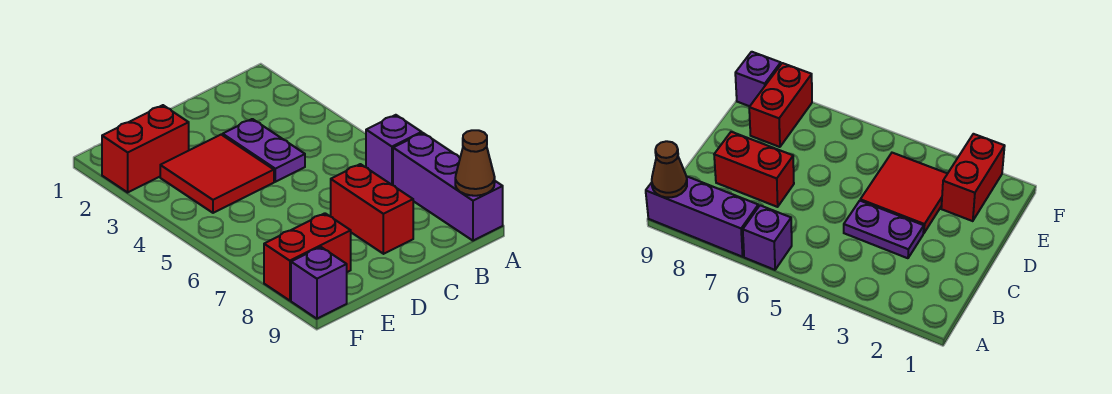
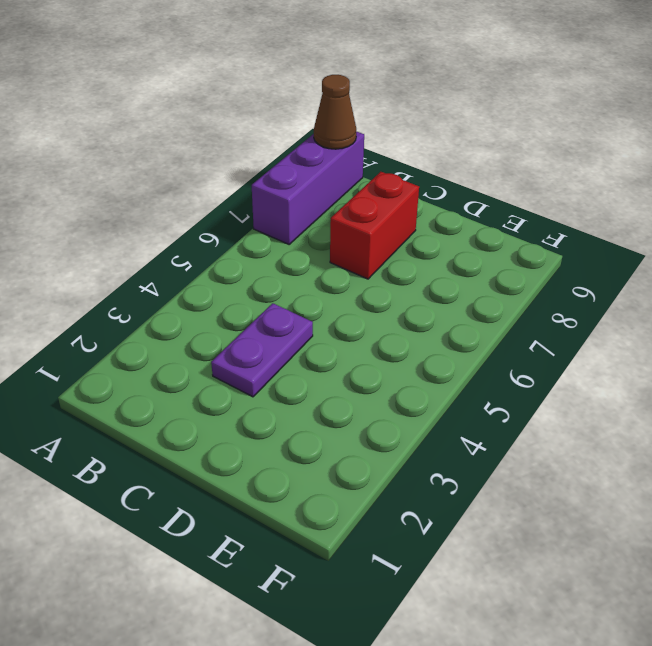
none -> purple 1x1 brick [366,115,422,185]
none -> red 2x2 tile [160,135,274,213]

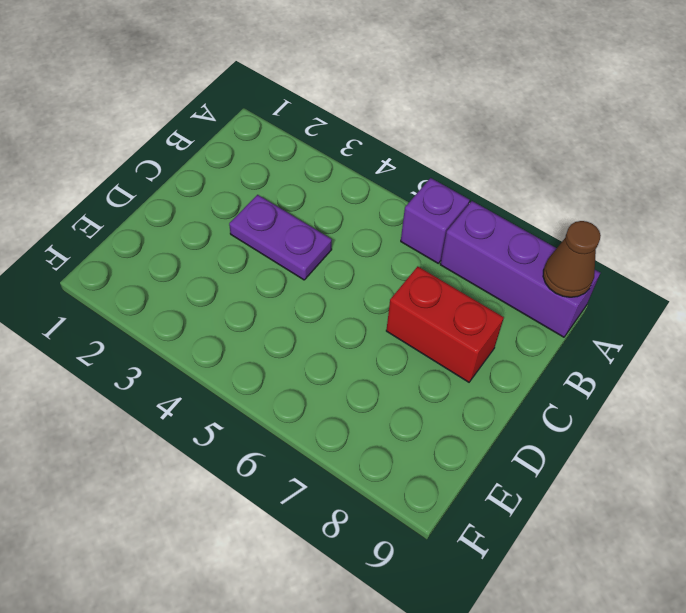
none -> red 2x2 tile [160,135,274,213]
none -> red 1x2 brick [102,105,189,192]

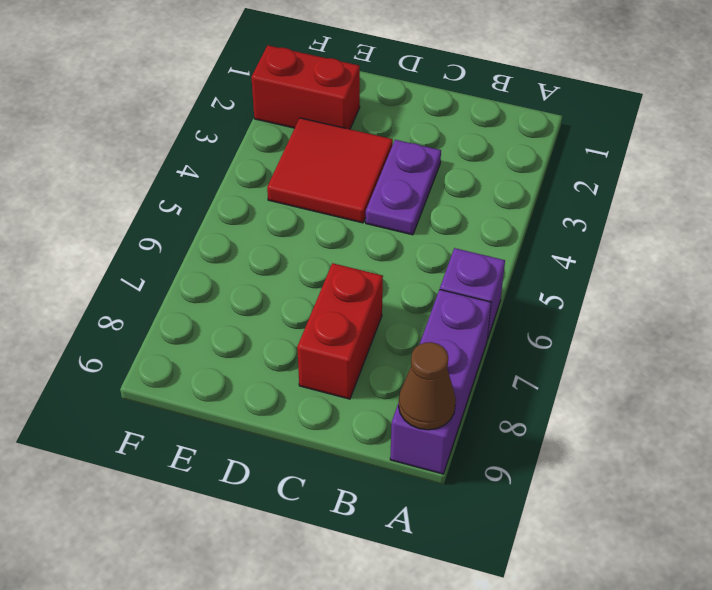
none -> red 1x2 brick [264,213,351,301]
none -> purple 1x1 brick [291,247,347,319]

